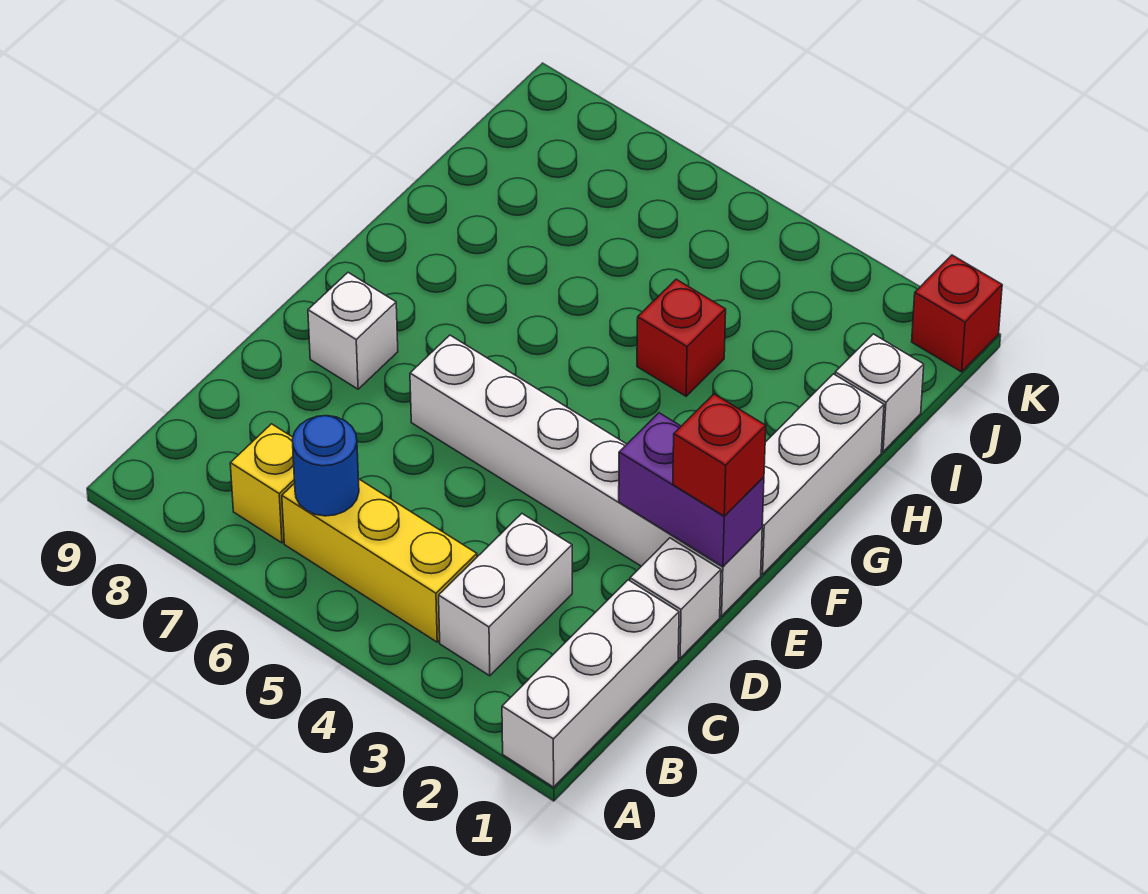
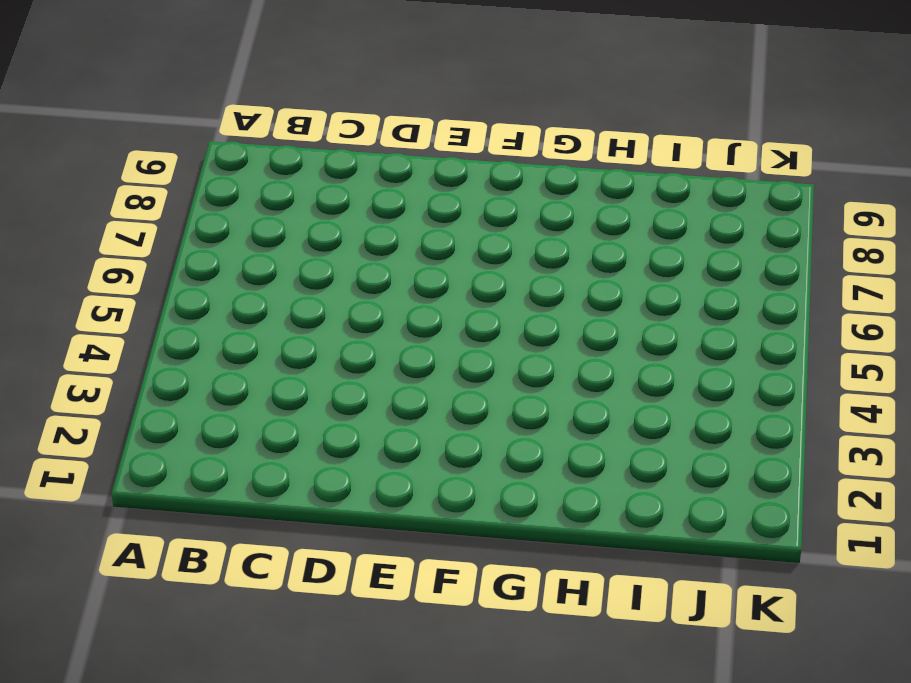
none -> white 1x3 brick [502,580,679,787]
none -> white 1x2 brick [439,514,572,676]
none -> yellow 1x3 brick [282,479,477,642]

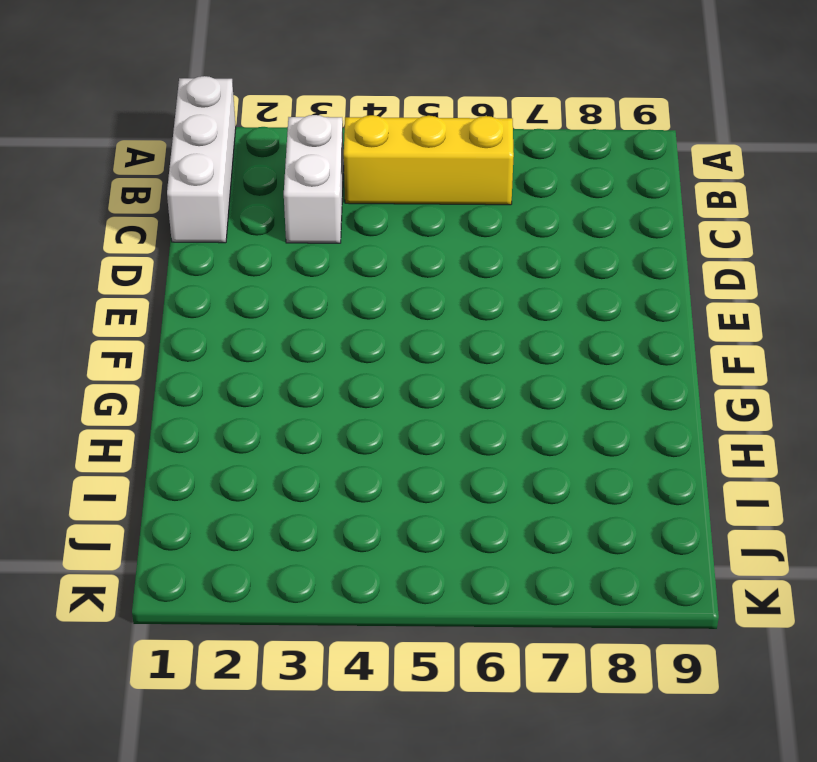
none -> yellow 1x1 brick [230,424,295,543]
none -> white 1x1 brick [630,538,721,658]
none -> white 1x6 brick [410,335,762,616]

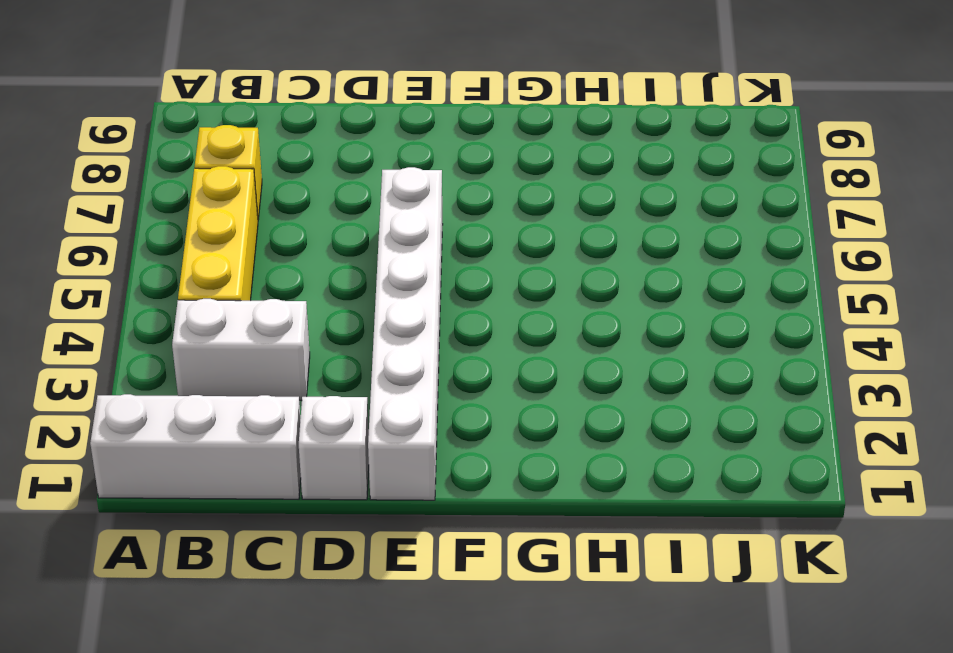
none -> white 1x1 brick [308,273,398,389]
none -> white 1x3 brick [761,374,884,575]
none -> red 1x1 brick [637,279,726,396]

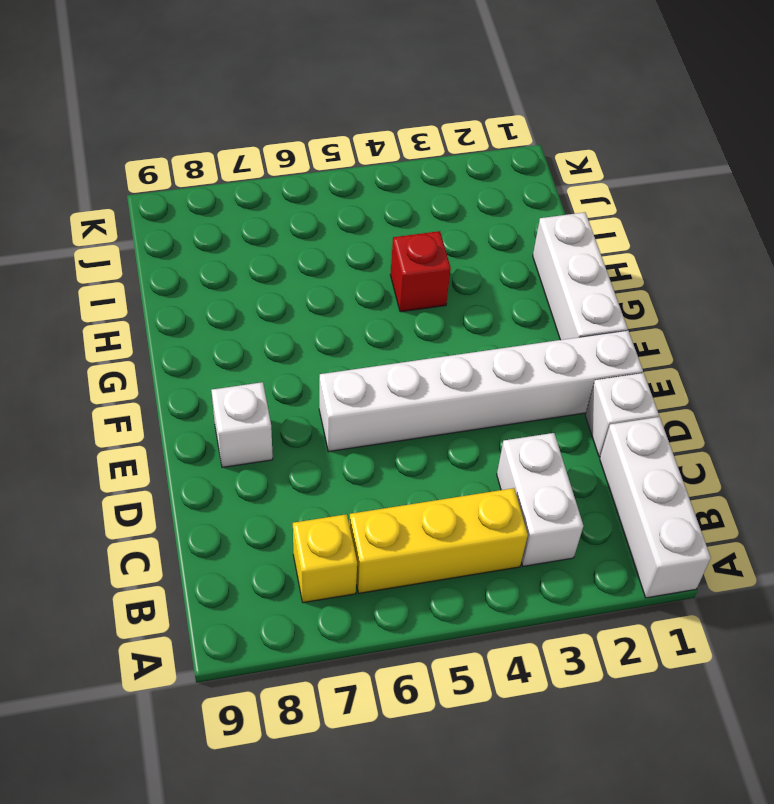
none -> white 1x1 brick [835,334,924,452]
none -> red 1x1 brick [912,255,1002,372]
none -> blue 1x1 round brick [292,416,359,516]

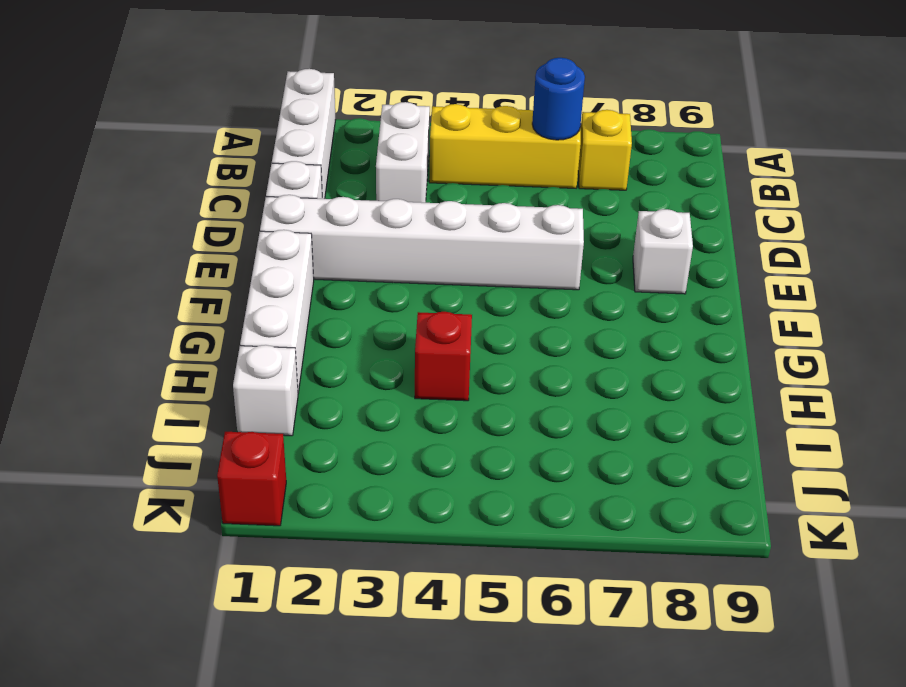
none -> purple 1x2 brick [619,413,764,567]
none -> red 1x1 brick [673,394,766,516]

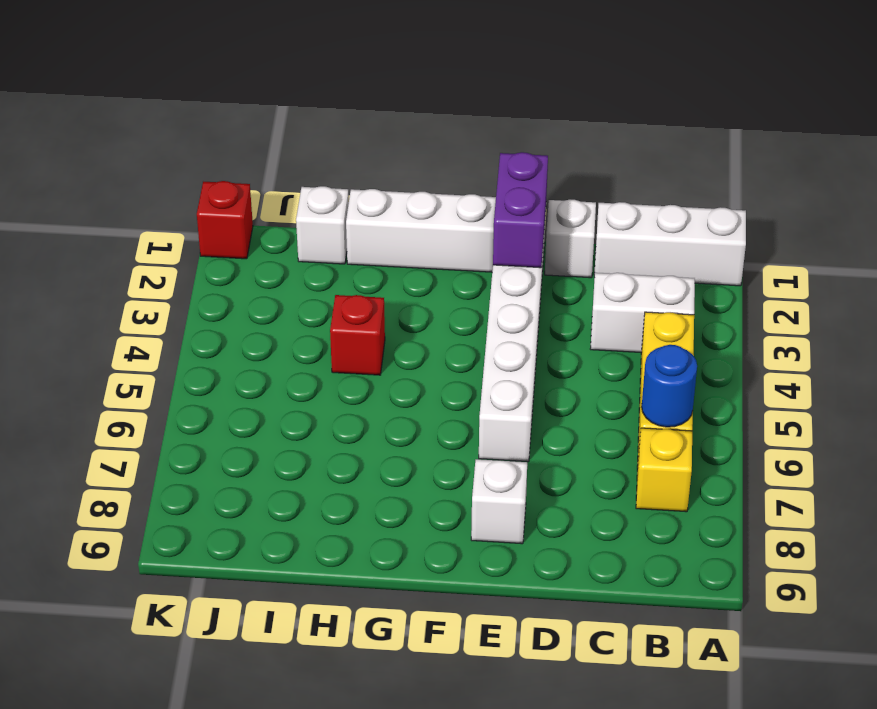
none -> red 1x1 brick [673,394,766,516]

